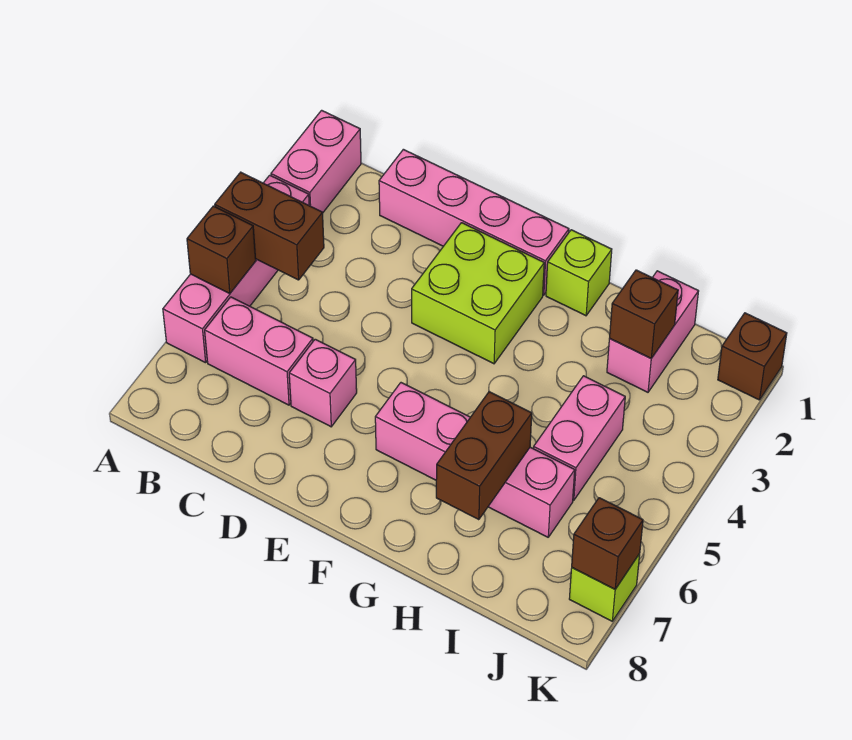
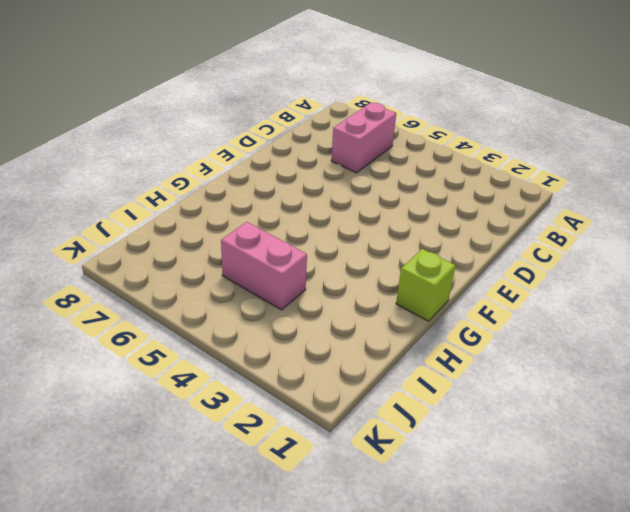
none -> pink 1x2 brick [271,110,361,213]
none -> pink 1x4 brick [163,175,309,363]
none -> pink 1x4 brick [379,149,569,295]

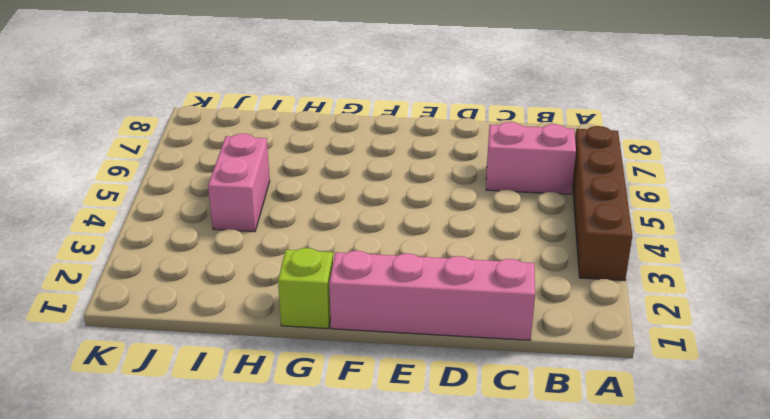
brown 1x4 brick [572,126,632,281] -> pink 1x4 brick [163,175,309,363]
none -> pink 1x2 brick [271,110,361,213]
none -> pink 1x1 brick [289,339,357,427]
none -> lime 2x2 brick [412,223,544,364]

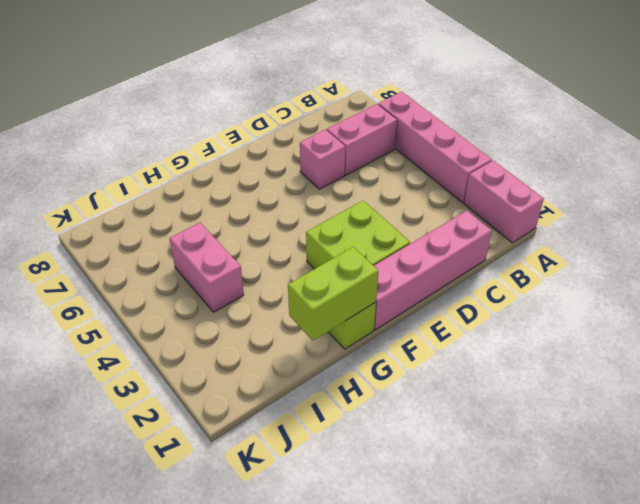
lime 1x2 brick [288,247,378,341] -> none
none -> pink 1x4 brick [375,383,575,537]
none -> pink 1x2 brick [607,271,699,392]
none -> brown 1x1 brick [718,313,787,400]

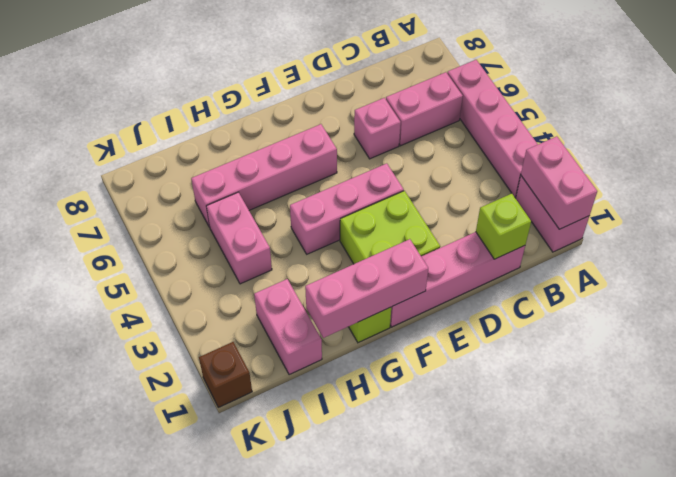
pink 1x2 brick [521,136,597,229] -> none
lime 1x1 brick [476,194,531,259] -> lime 1x1 brick moved to [569,554,640,621]
pink 1x3 brick [290,163,404,254] -> none
pink 1x3 brick [305,239,428,338] -> none
none -> brown 1x2 brick [215,172,324,280]
none -> brown 1x1 brick [187,206,256,294]
none -> brown 1x2 brick [436,392,532,520]

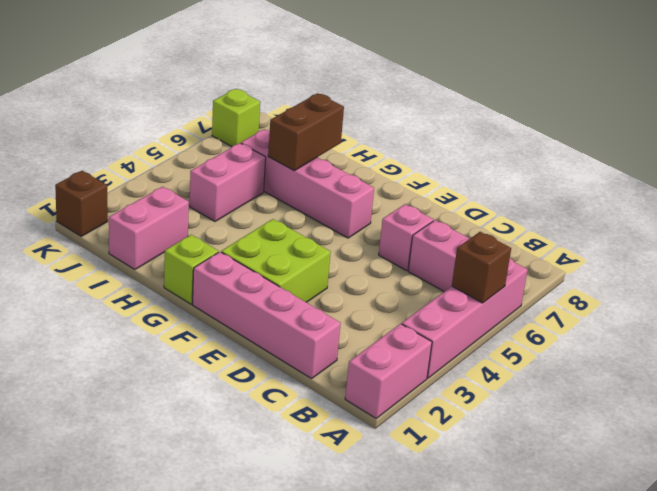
none -> brown 1x2 brick [215,172,324,280]
none -> brown 1x1 brick [610,270,678,358]
none -> brown 1x1 brick [572,498,643,589]

